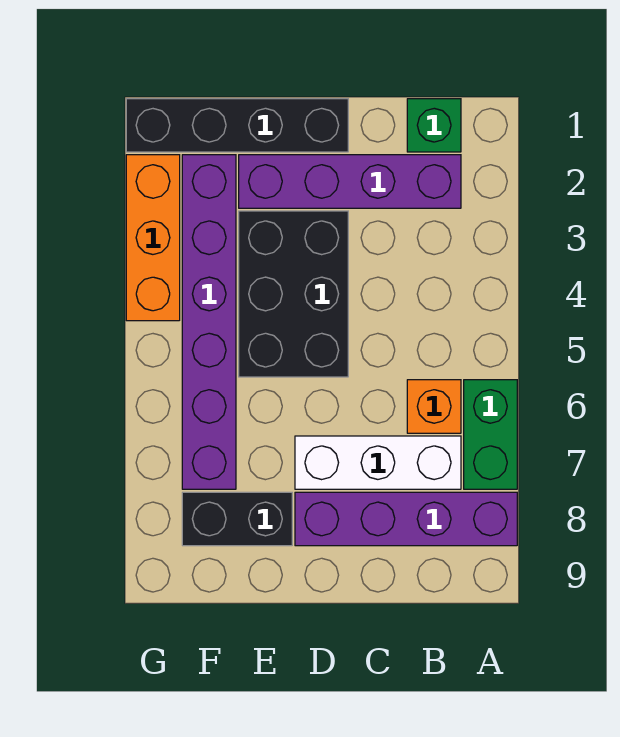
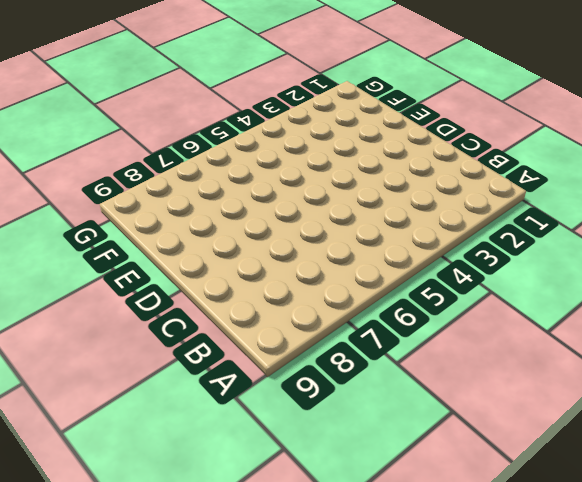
none -> green 1x2 brick [464,380,517,489]
none -> purple 1x4 brick [295,492,517,546]

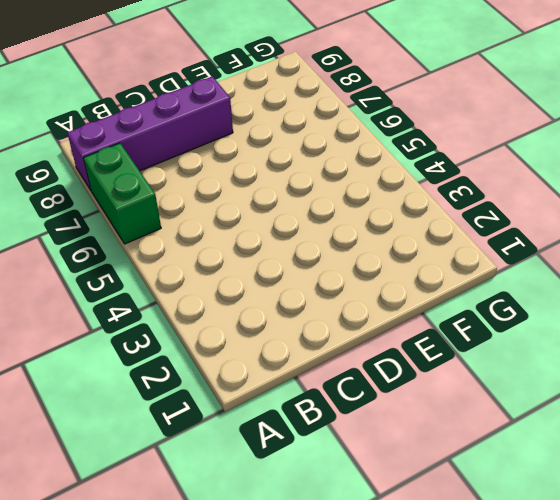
none -> green 1x1 brick [407,99,461,152]
none -> purple 1x4 brick [239,155,461,208]

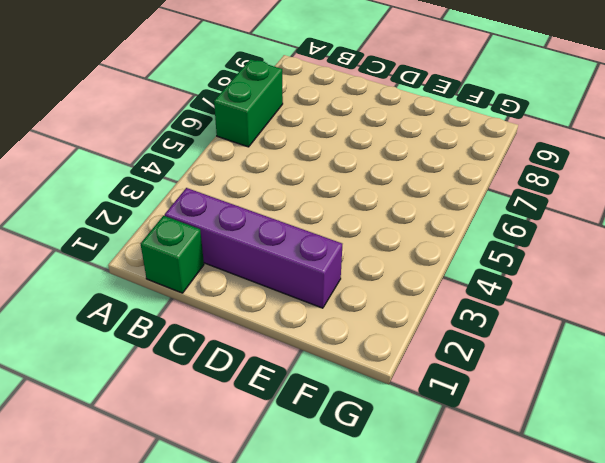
none -> purple 1x4 brick [295,492,517,546]
none -> orange 1x1 brick [407,380,461,433]

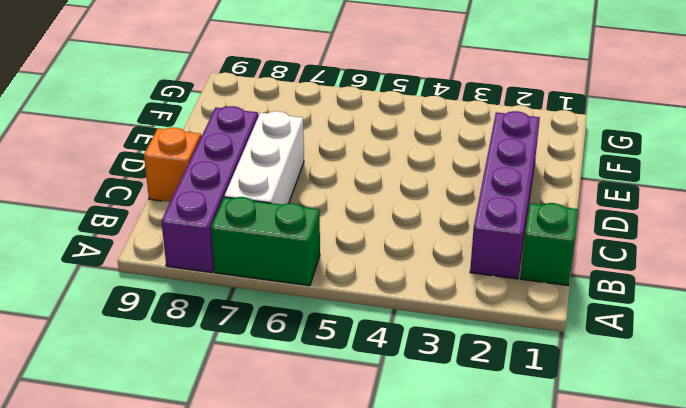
orange 1x1 brick [144,128,201,202] -> orange 1x1 brick moved to [407,380,461,433]
none -> black 1x4 brick [126,99,348,152]
none -> black 2x3 brick [239,211,348,377]

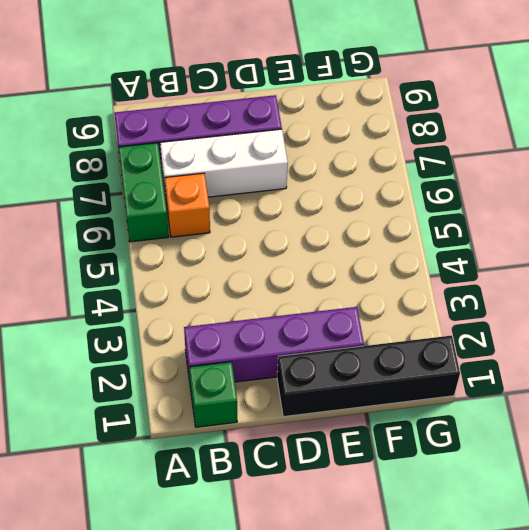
none -> black 2x3 brick [239,211,348,377]
none -> black 1x2 brick [182,492,292,546]

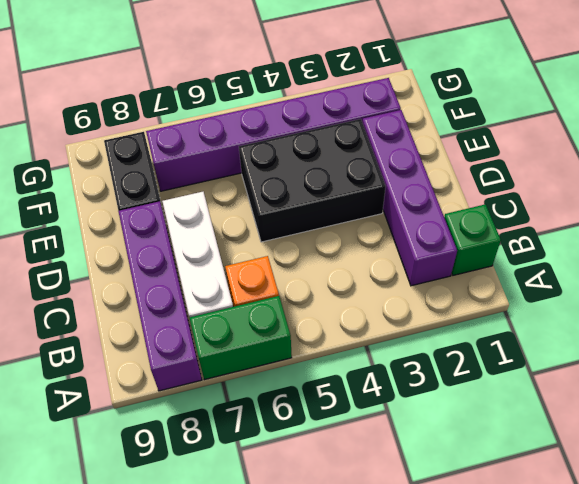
none -> black 1x4 brick [126,99,348,152]
none -> orange 1x3 brick [126,155,180,321]

